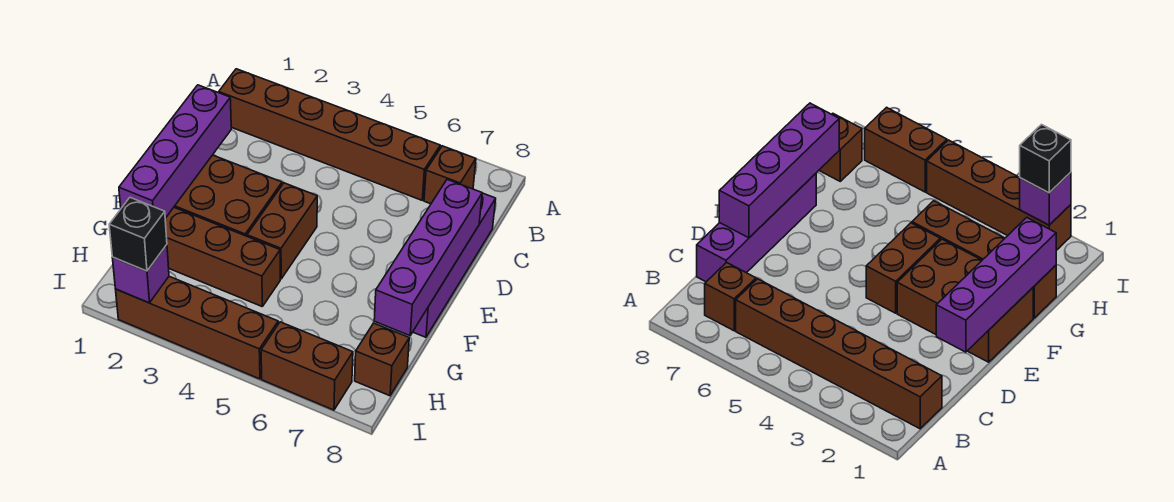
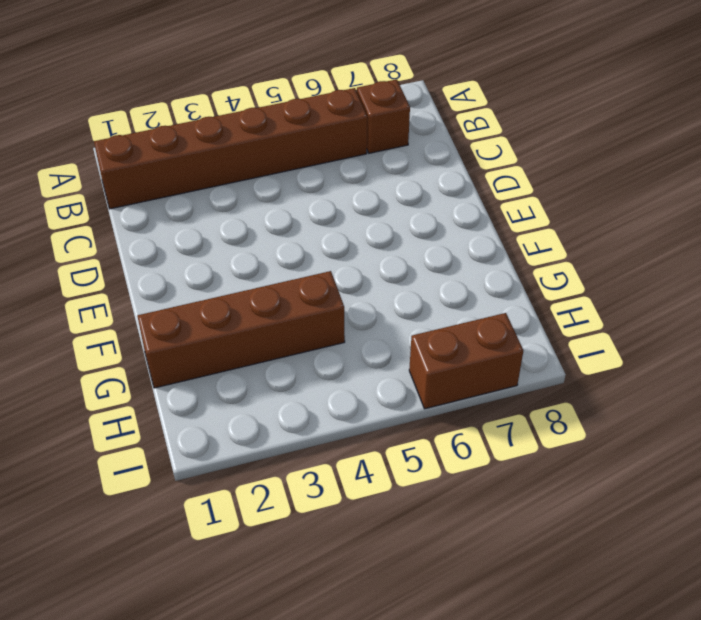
none -> purple 1x4 brick [413,193,496,337]
none -> brown 2x3 brick [174,155,282,236]
none -> brown 1x2 brick [247,183,317,279]

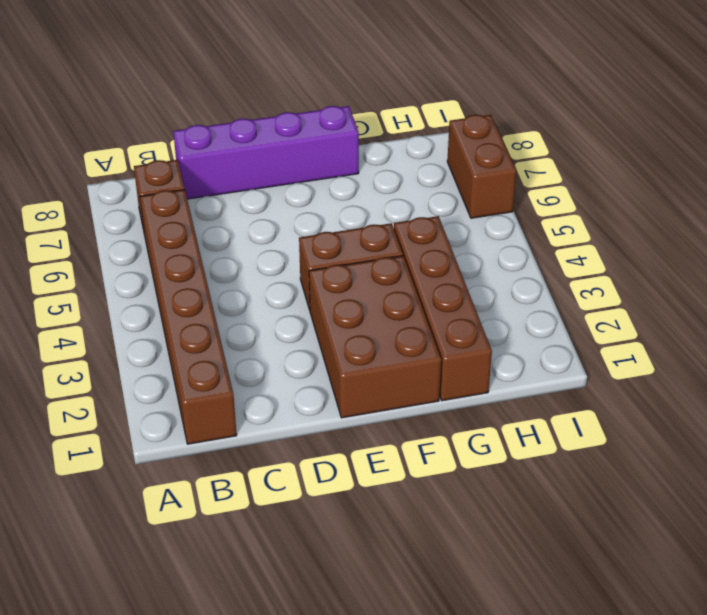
none -> brown 1x1 brick [355,323,409,396]
none -> brown 1x4 brick [116,276,278,379]
none -> purple 1x4 brick [119,85,231,218]

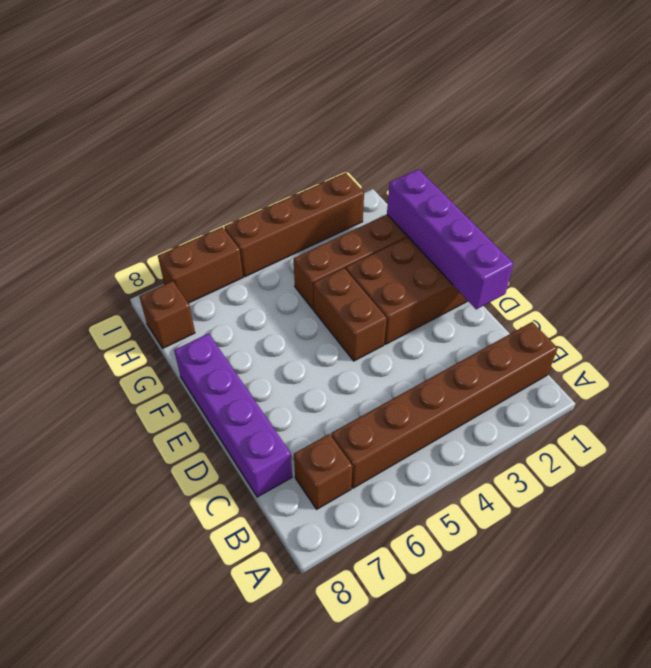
none -> purple 1x4 brick [374,179,482,336]
none -> purple 1x1 brick [112,245,169,303]
none -> black 1x1 brick [109,198,167,271]

